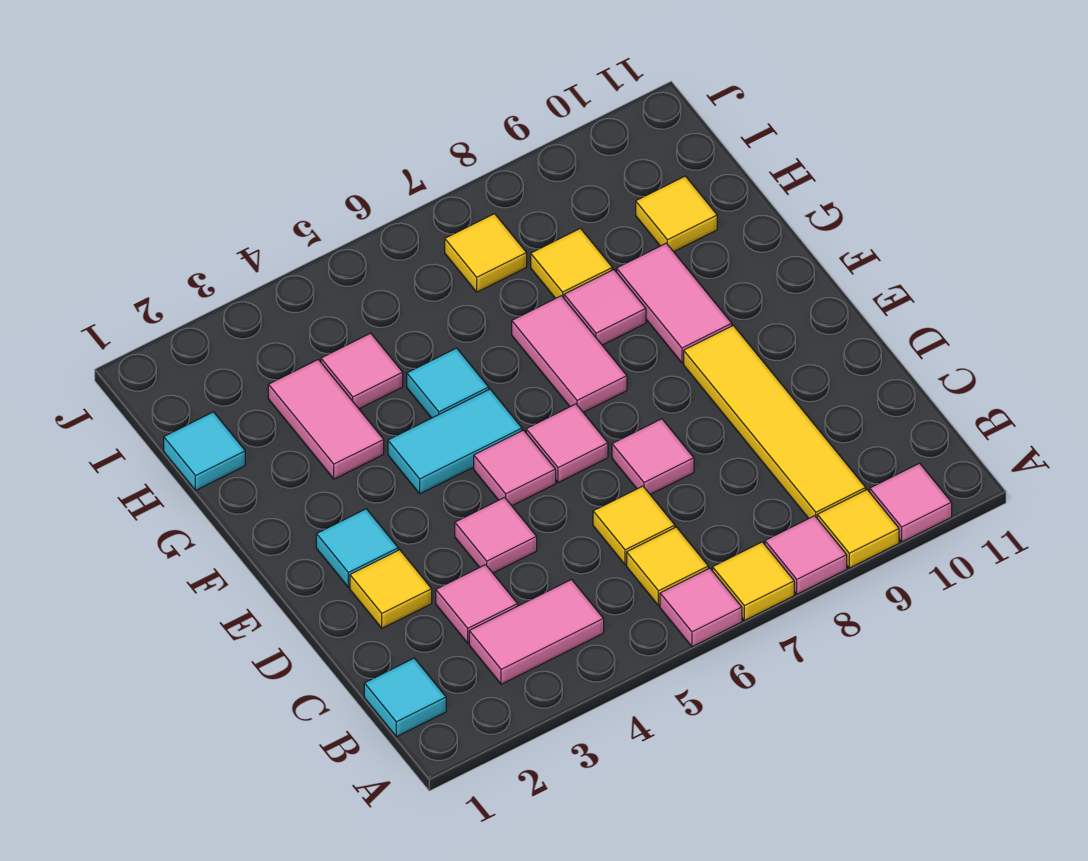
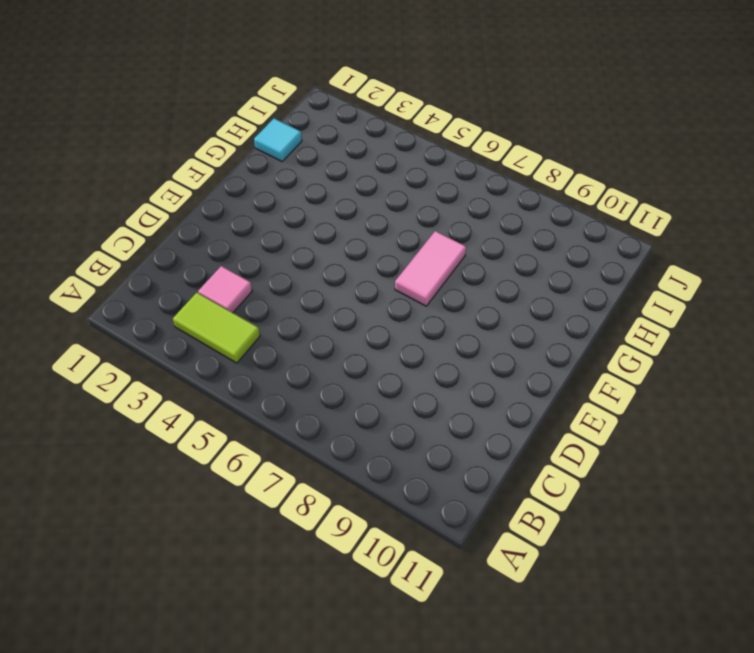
lime 1x2 tile [173,293,260,363] -> pink 1x2 tile [469,580,604,684]
none -> pink 1x1 tile [660,568,742,647]
none -> yellow 1x1 tile [713,542,794,621]
none -> pink 1x1 tile [765,516,847,594]

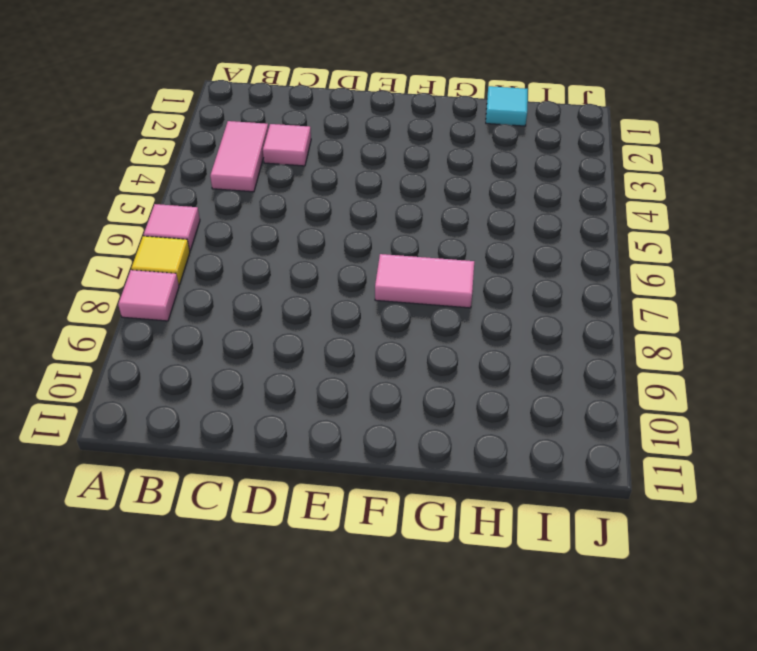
none -> yellow 1x1 tile [817,490,899,568]
none -> pink 1x1 tile [870,463,952,542]
none -> cyan 1x1 tile [364,658,446,737]

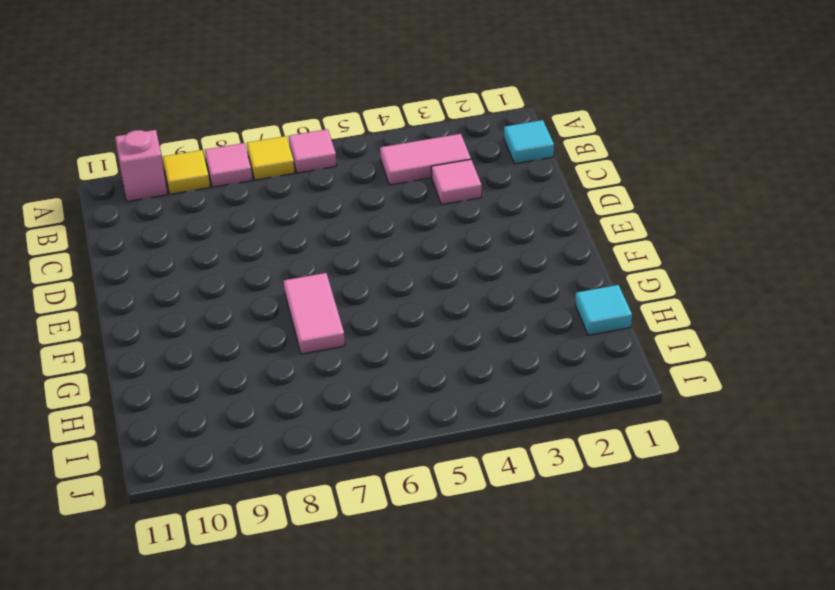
pink 1x1 brick [115,130,167,202] -> pink 1x1 tile [870,463,952,542]
none -> yellow 1x1 tile [627,527,708,606]
none -> yellow 1x4 tile [684,325,866,518]
none -> yellow 1x1 tile [593,486,675,565]

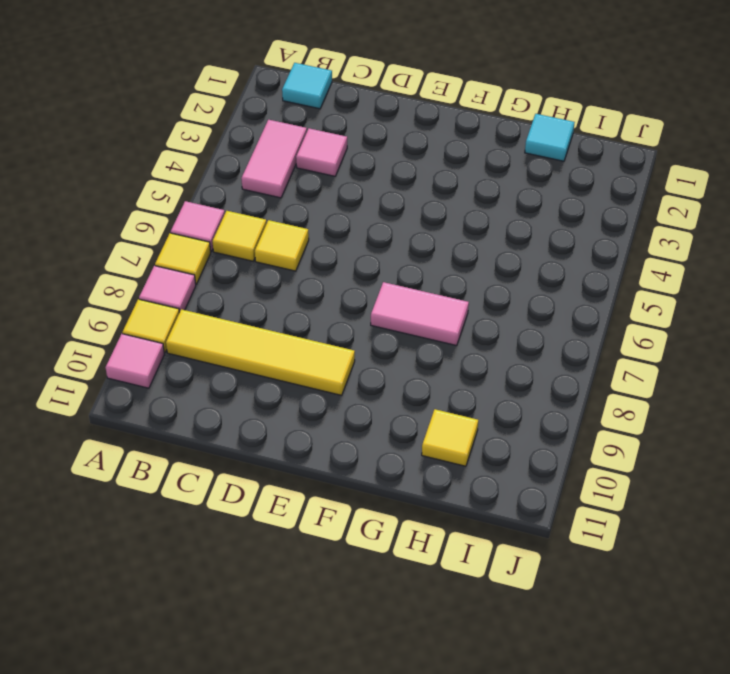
none -> yellow 1x1 tile [350,550,432,628]
none -> pink 1x1 tile [455,497,537,573]
none -> pink 1x1 tile [612,419,694,494]

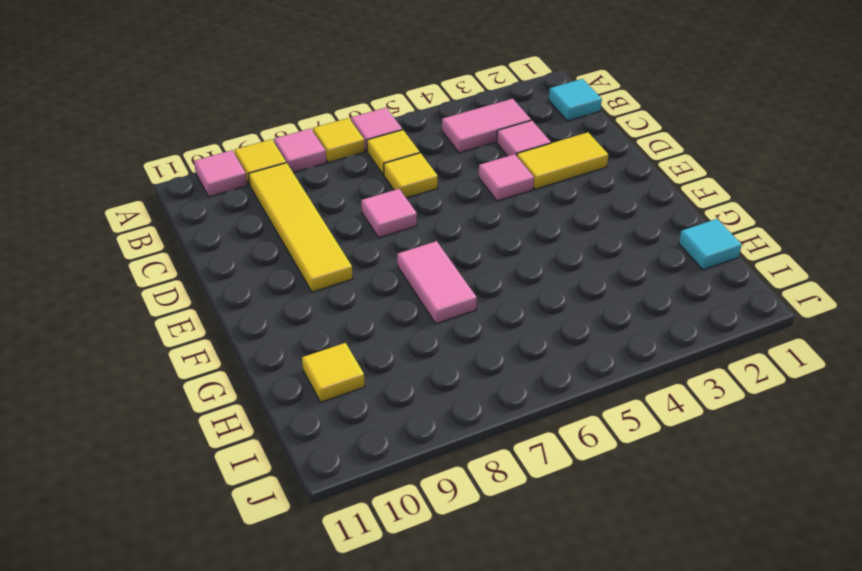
yellow 1x2 tile [517,132,608,189] -> yellow 1x1 tile [350,550,432,628]
none -> cyan 1x1 tile [316,509,398,587]
none -> pink 1x1 tile [474,430,556,506]
none -> pink 1x1 tile [526,404,608,483]

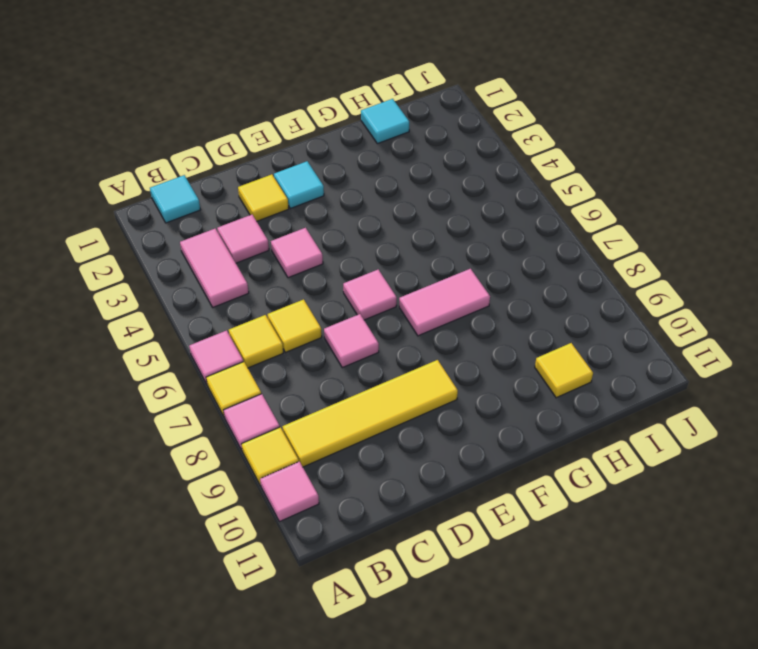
none -> pink 1x1 tile [474,430,556,506]
none -> cyan 1x2 tile [388,389,522,494]
none -> pink 1x2 tile [617,243,732,363]

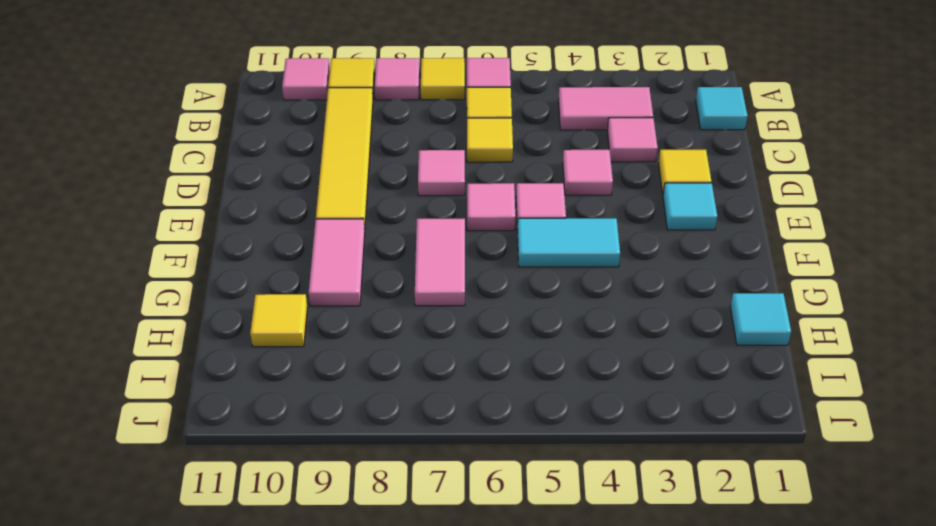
none -> pink 1x2 tile [268,359,384,479]
none -> cyan 1x1 tile [407,348,489,418]
none -> pink 1x1 tile [564,270,646,345]

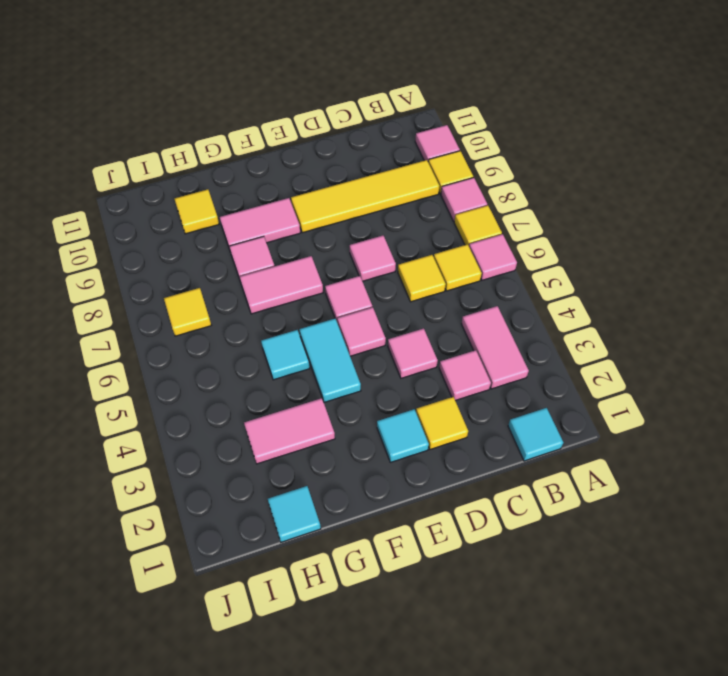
none -> pink 1x1 tile [321,333,403,409]
none -> yellow 1x1 tile [531,228,612,299]

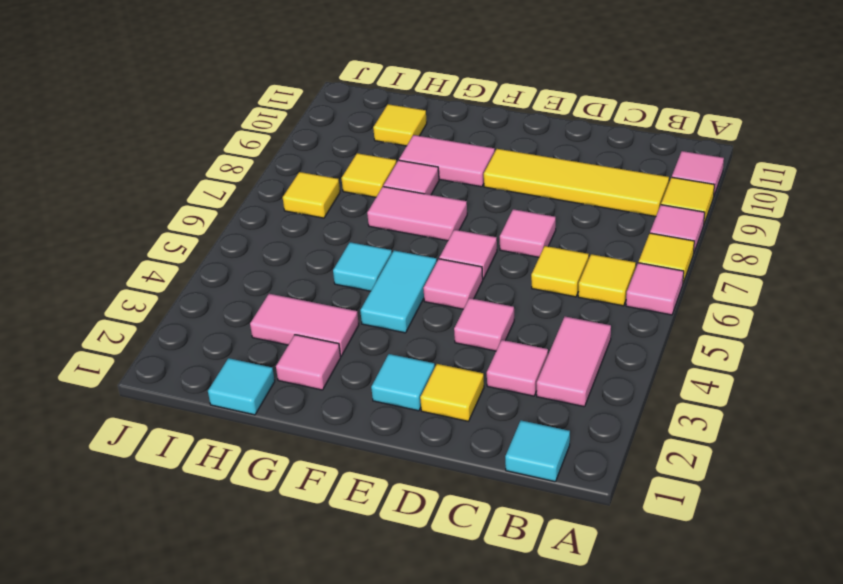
pink 1x1 tile [276,335,341,390] -> pink 1x1 tile moved to [321,333,403,409]

